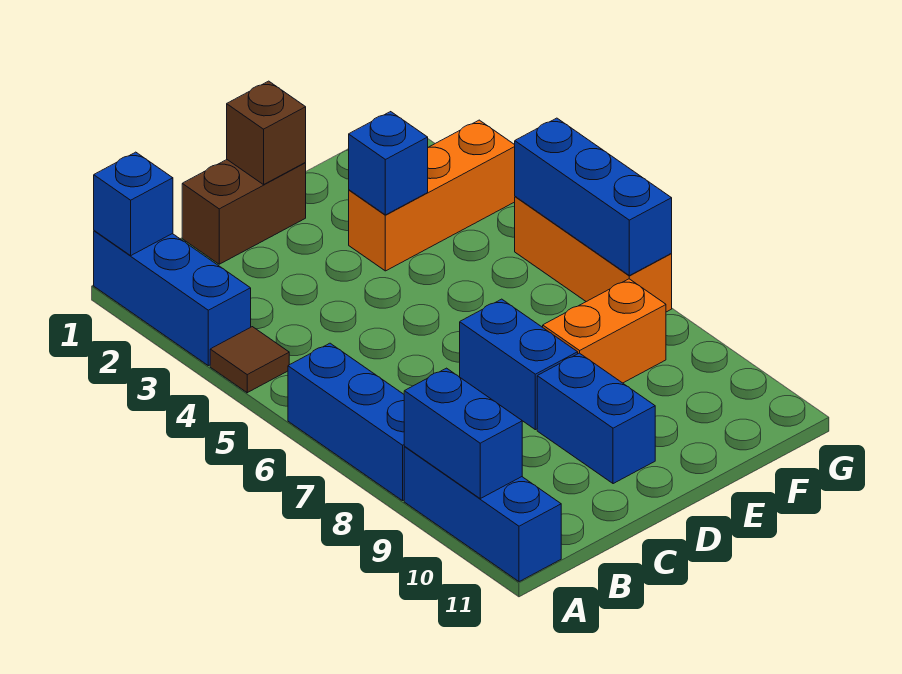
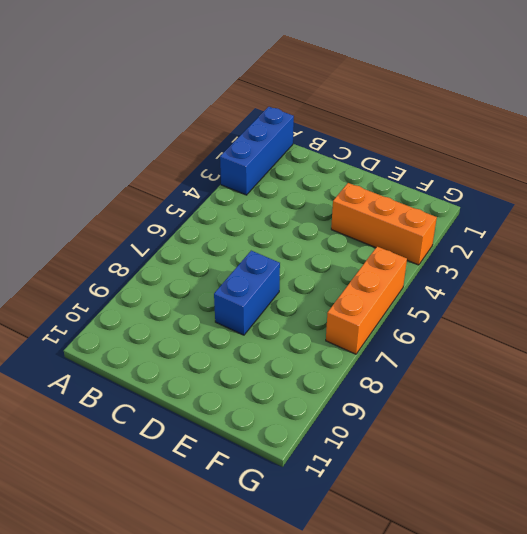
none -> brown 1x1 tile [210,327,289,393]
none -> blue 1x3 brick [288,343,405,501]
none -> blue 1x3 brick [404,447,561,582]

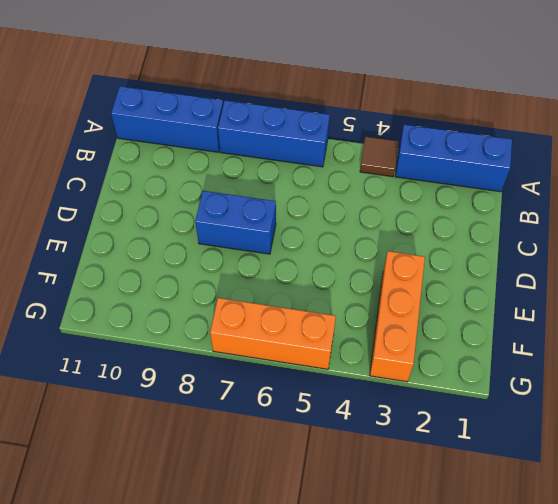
none -> brown 1x2 brick [182,160,306,264]
none -> blue 1x2 brick [537,353,655,484]
none -> orange 1x2 brick [543,279,666,383]

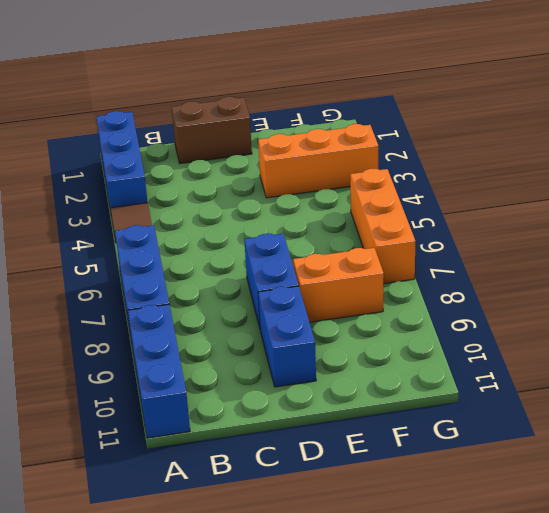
none -> blue 1x1 brick [94,152,173,255]
none -> blue 1x2 brick [404,368,522,498]
none -> brown 1x1 brick [227,81,306,185]

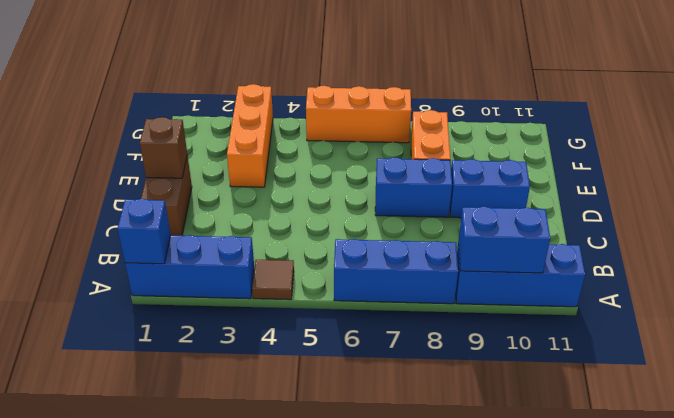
none -> blue 1x1 brick [349,112,428,215]
none -> blue 1x3 brick [515,118,672,276]

